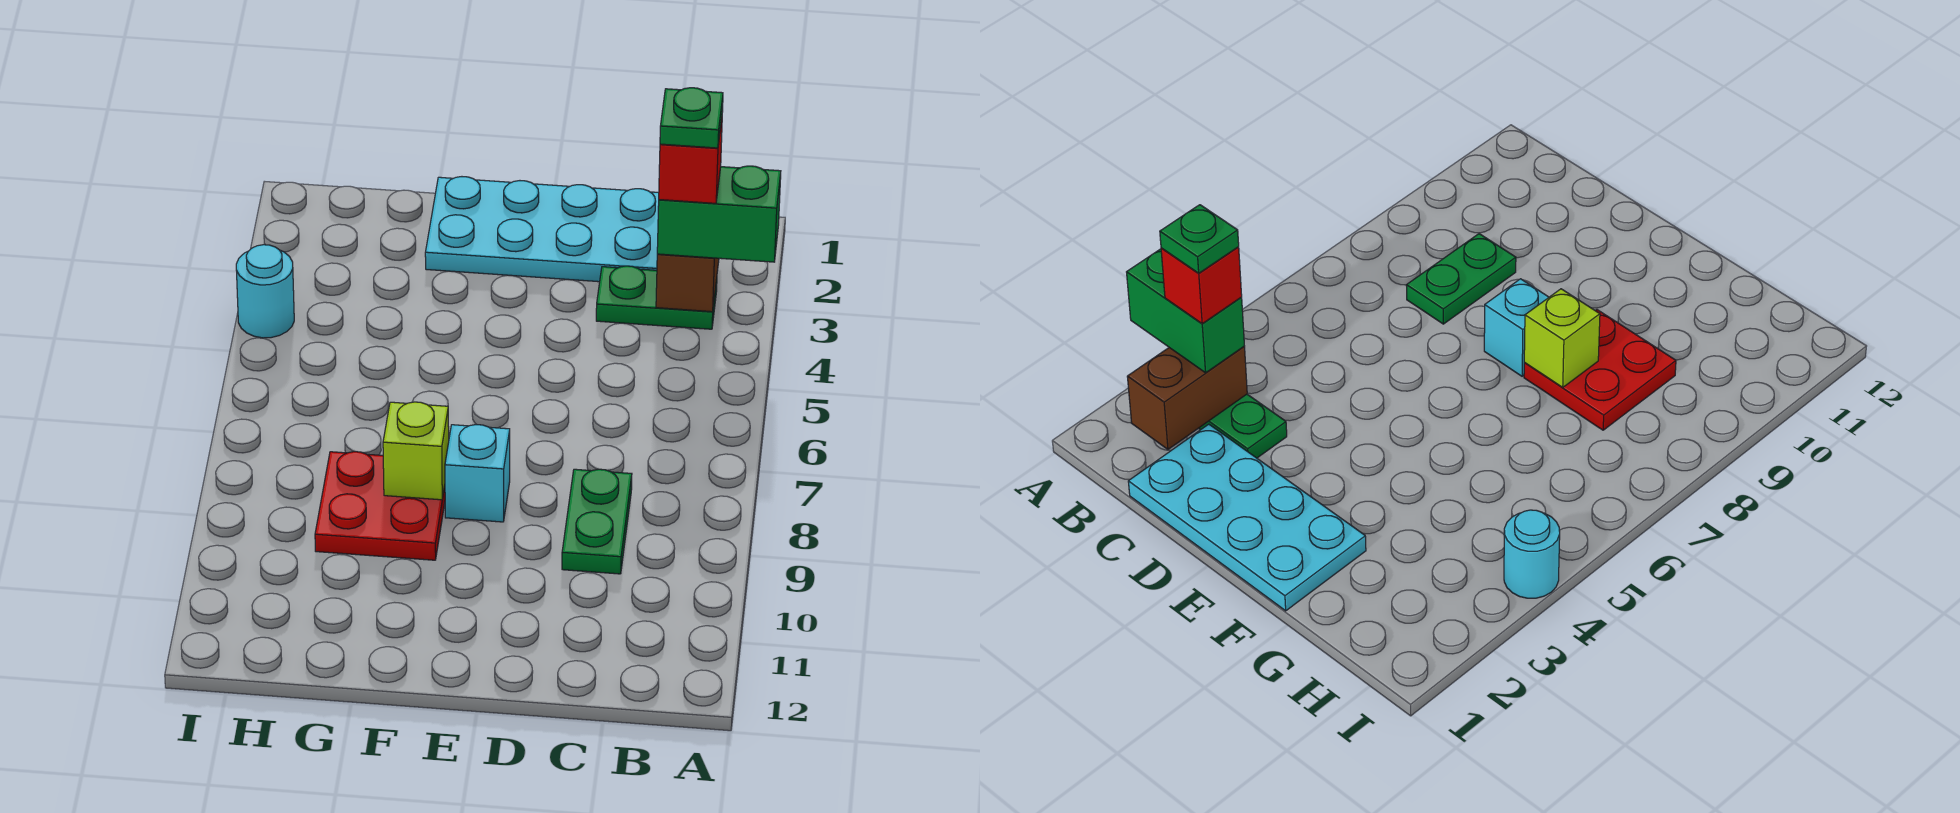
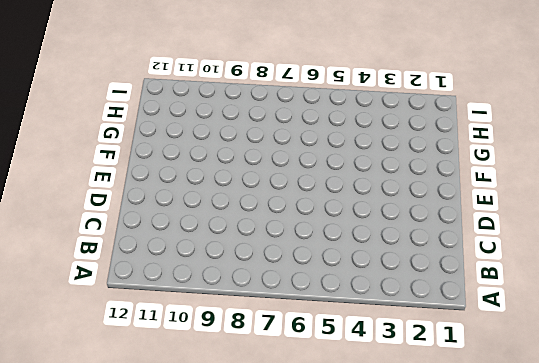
none -> green 1x2 plate [596,266,717,329]
none -> cyan 2x4 plate [425,177,659,282]

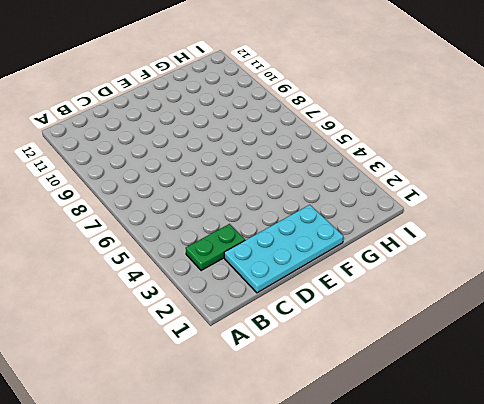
none -> green 1x2 plate [562,469,632,574]
none -> cyan 1x1 brick [445,425,510,522]

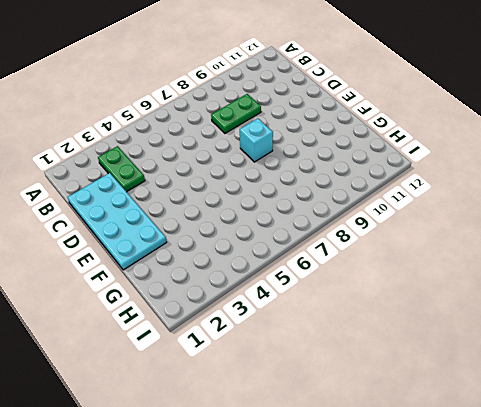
none -> red 2x2 plate [315,452,445,560]
none -> cyan 1x1 round brick [236,245,294,338]

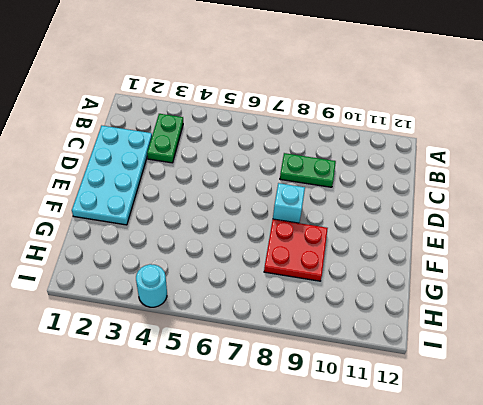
none -> brown 1x2 brick [656,254,719,312]
none -> lime 1x1 brick [383,402,449,500]

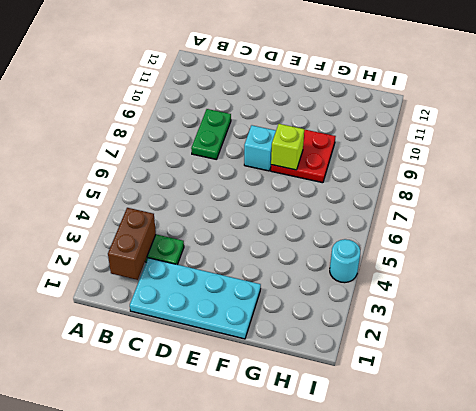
none -> green 1x2 brick [657,166,781,262]
none -> red 1x1 brick [659,119,722,203]

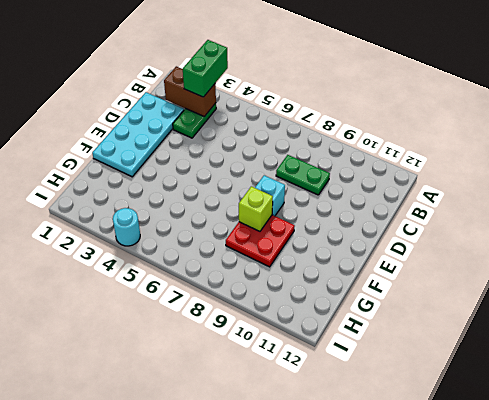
none -> red 1x1 brick [659,119,722,203]
none -> green 1x1 plate [660,88,723,148]

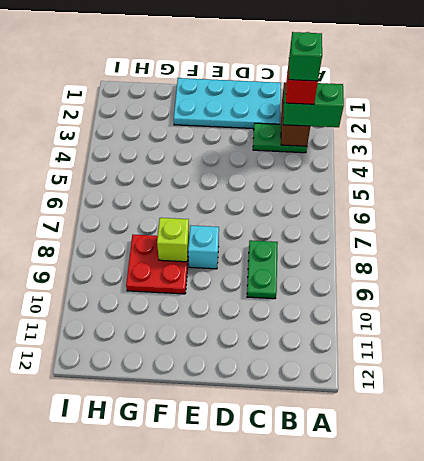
green 1x1 brick [289,32,322,81] -> green 1x1 plate [660,88,723,148]
none -> cyan 1x1 round brick [236,245,294,338]

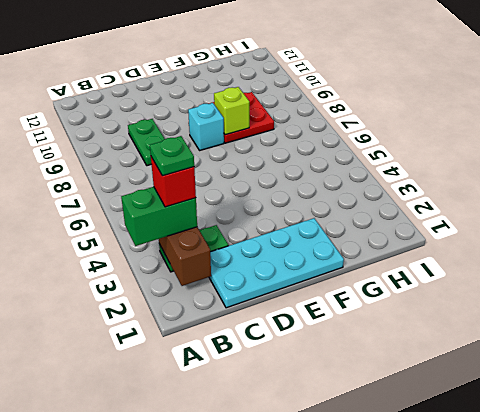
none -> cyan 1x1 round brick [236,245,294,338]

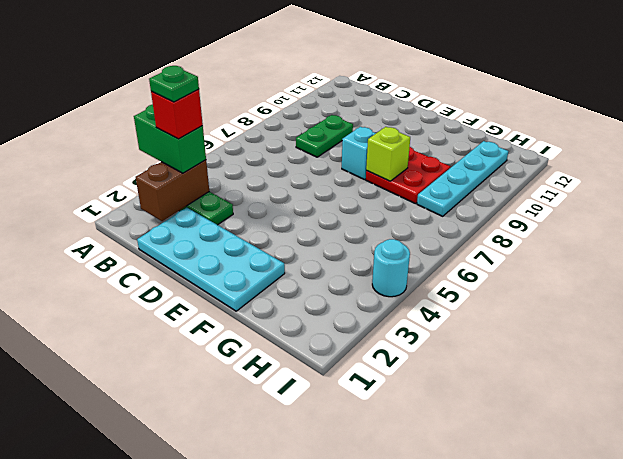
cyan 1x4 plate [417,141,508,216] -> none

